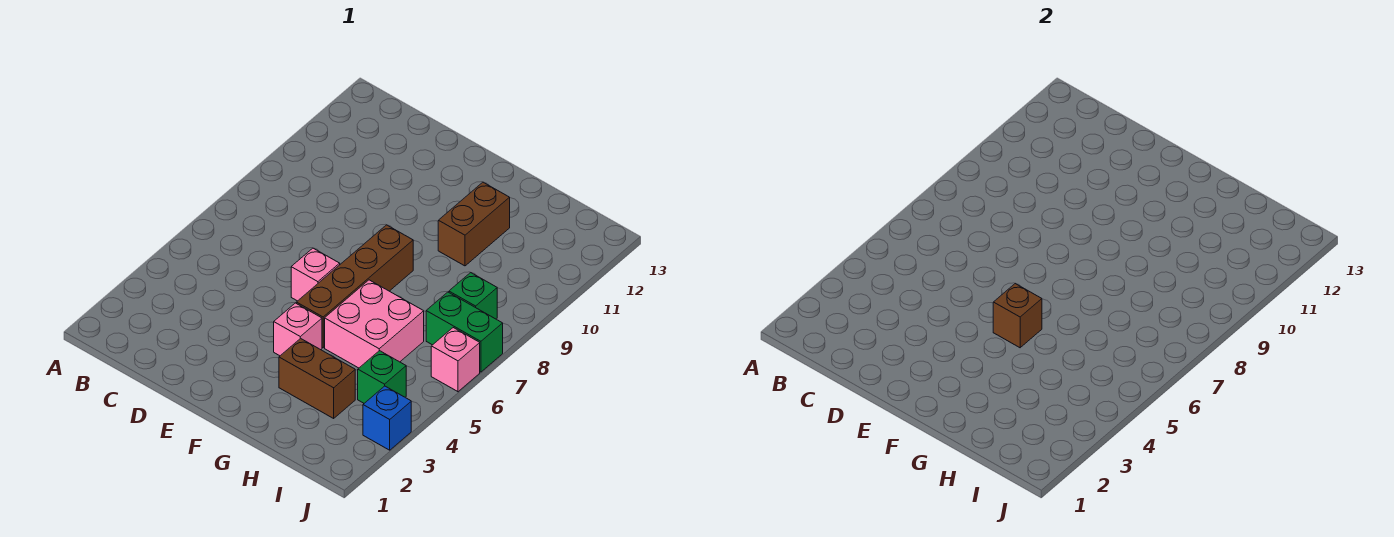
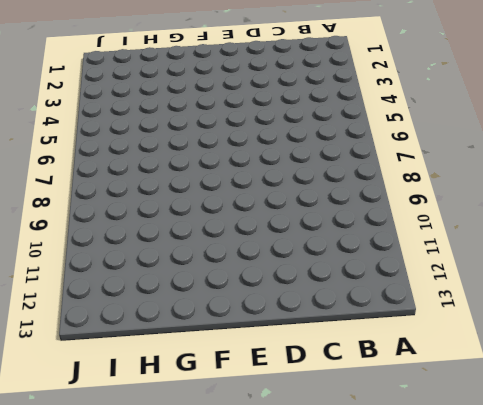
none -> pink 1x1 brick [291,248,340,301]
none -> pink 1x1 brick [274,303,322,356]
none -> brown 1x4 brick [296,225,413,348]

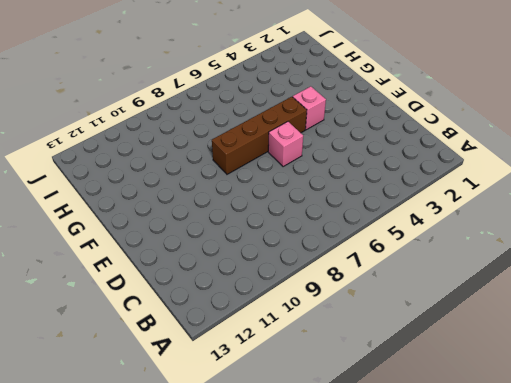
none -> brown 1x2 brick [279,338,355,418]
none -> pink 2x2 brick [325,280,424,368]
none -> brown 1x2 brick [438,182,510,266]

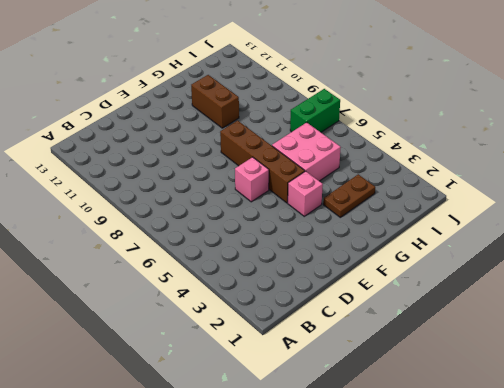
brown 1x2 plate [323,174,375,217] -> brown 1x2 brick [279,338,355,418]
none -> green 1x1 brick [358,351,406,403]
none -> green 1x1 brick [449,273,497,319]
none -> blue 1x1 brick [363,386,411,450]

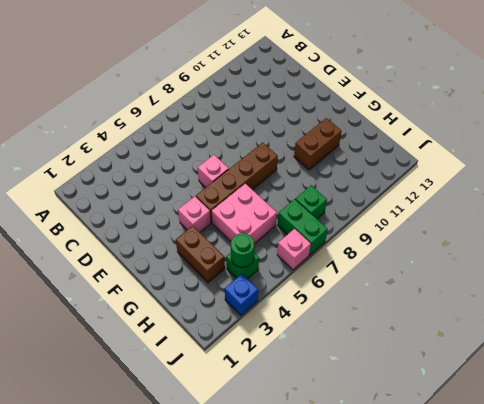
green 1x1 round brick [231,233,255,267] -> none
none -> brown 1x1 brick [993,284,1042,348]

